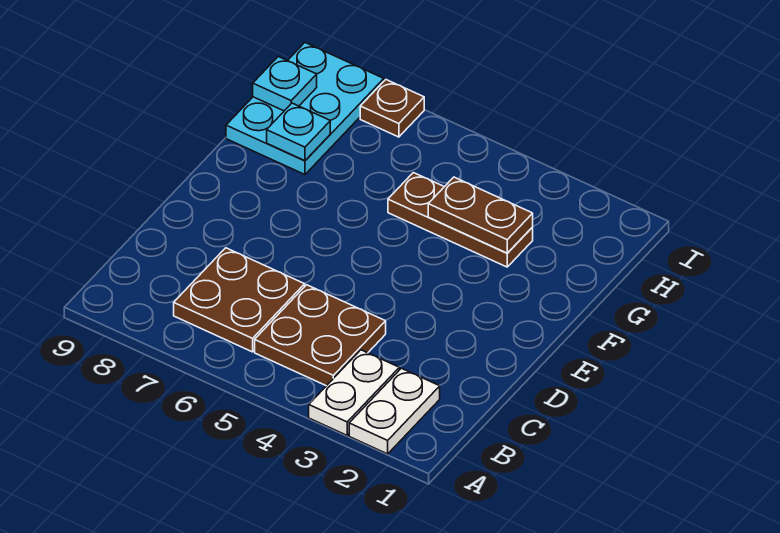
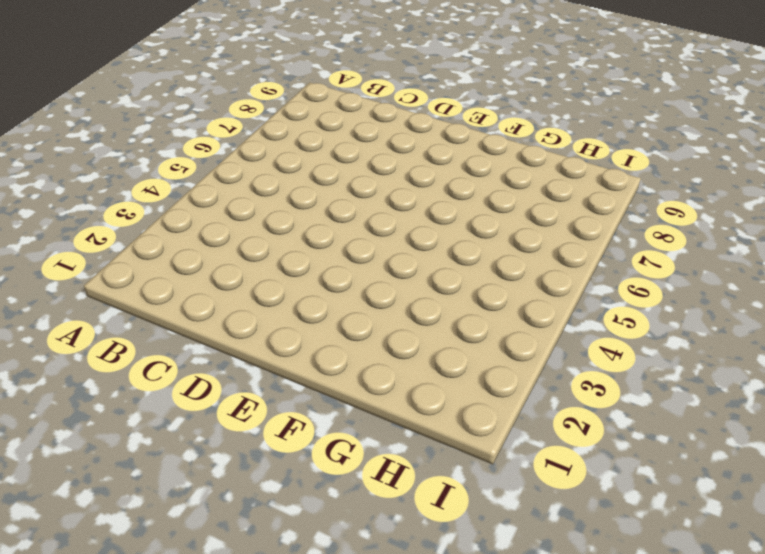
none -> white 1x2 plate [349,368,440,454]
none -> white 1x2 plate [309,350,399,435]

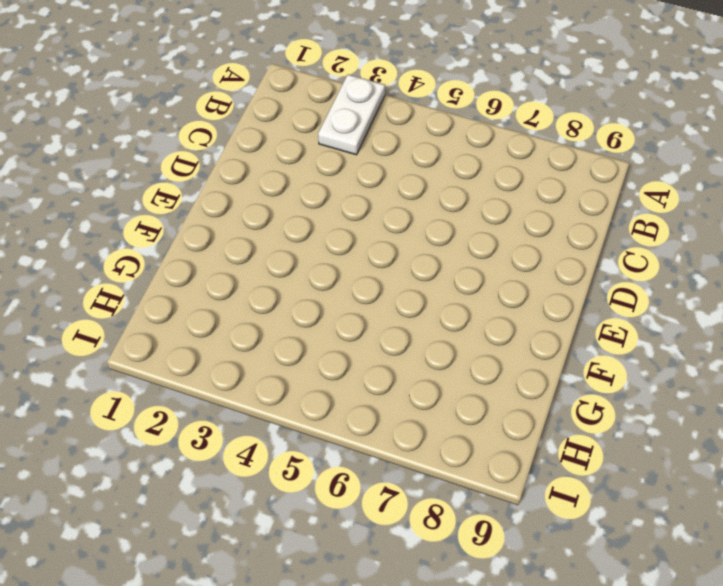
none -> white 1x2 plate [349,368,440,454]
none -> brown 2x2 plate [255,285,386,386]

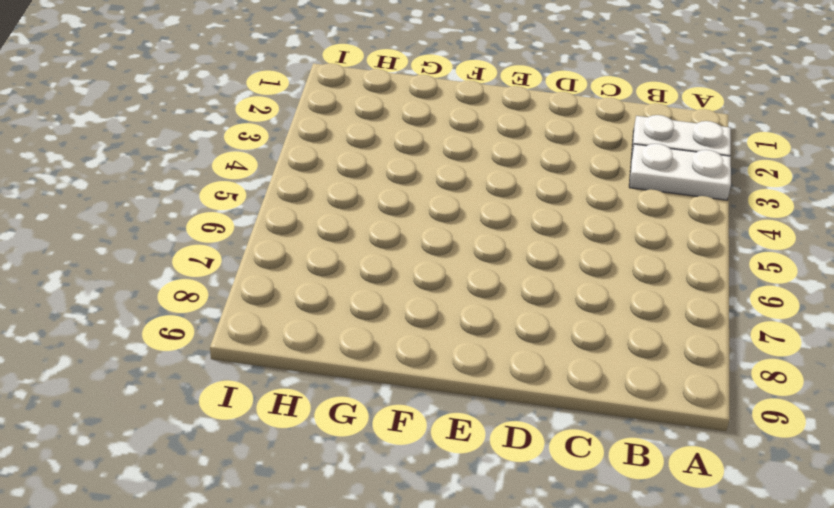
none -> brown 2x2 plate [255,285,386,386]
none -> brown 2x2 plate [174,248,305,352]

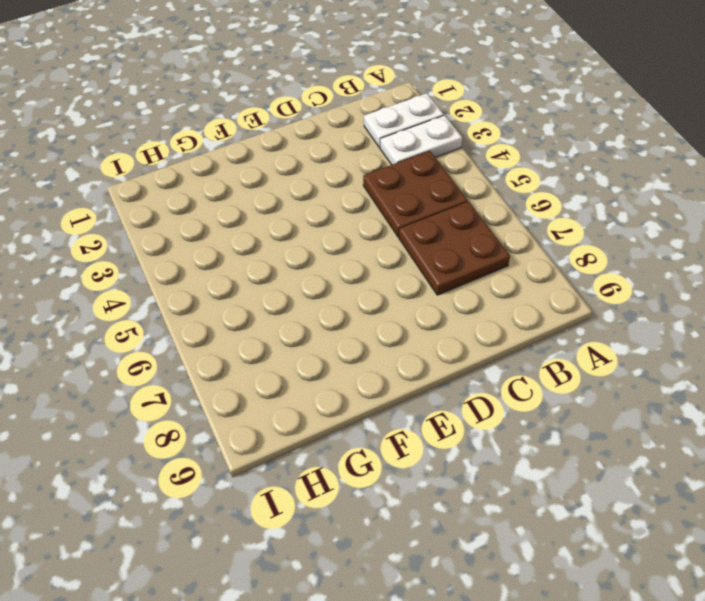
none -> brown 1x3 plate [388,173,533,267]
none -> cyan 2x3 plate [226,43,384,175]

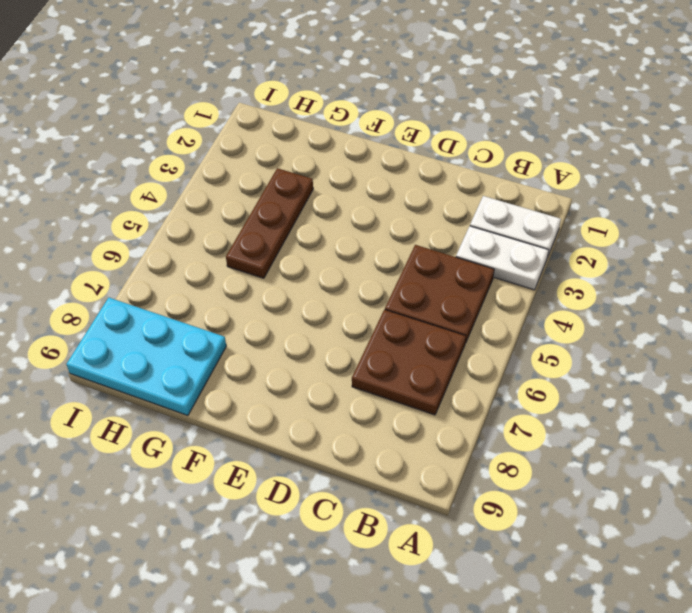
none -> brown 1x1 plate [360,80,424,137]
none -> brown 1x2 plate [428,177,533,253]

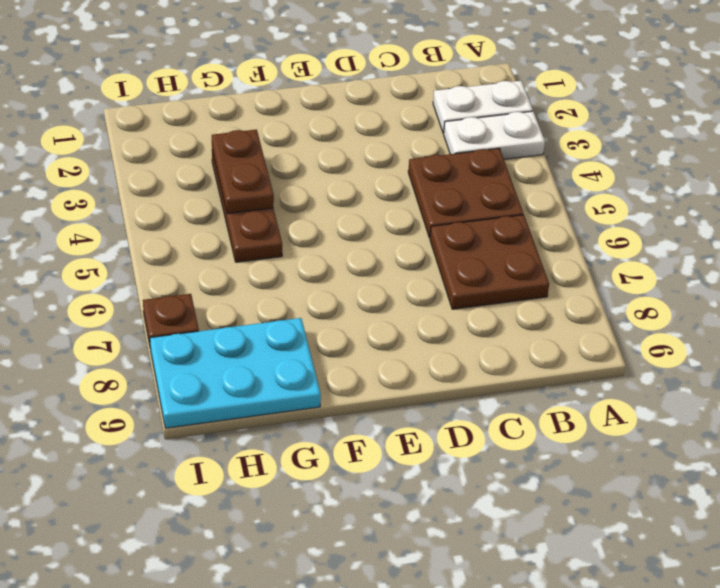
none -> cyan 1x1 plate [267,103,330,161]
none -> cyan 1x1 plate [253,57,317,111]

